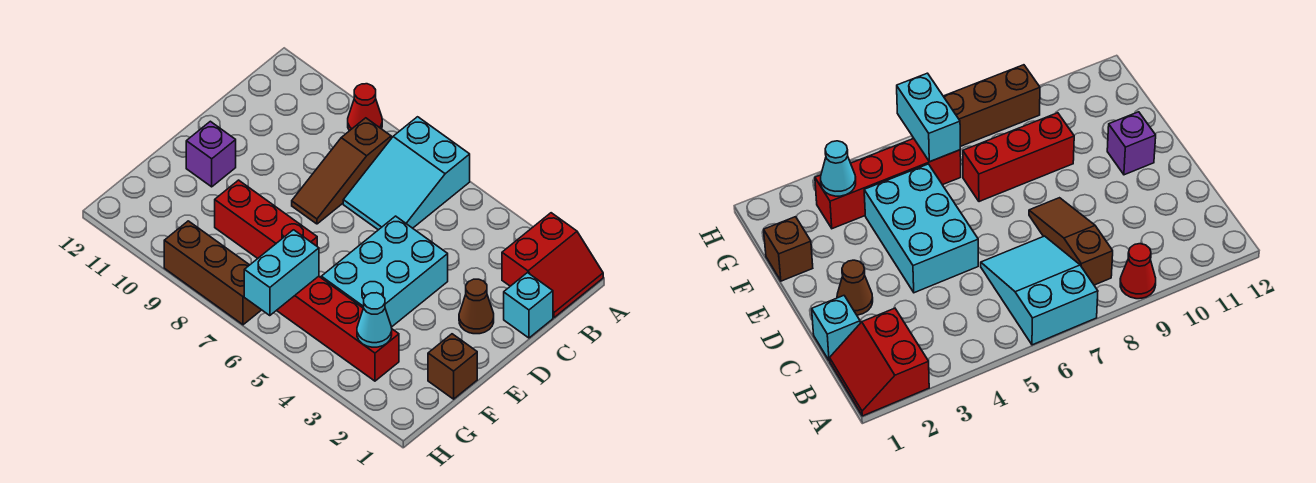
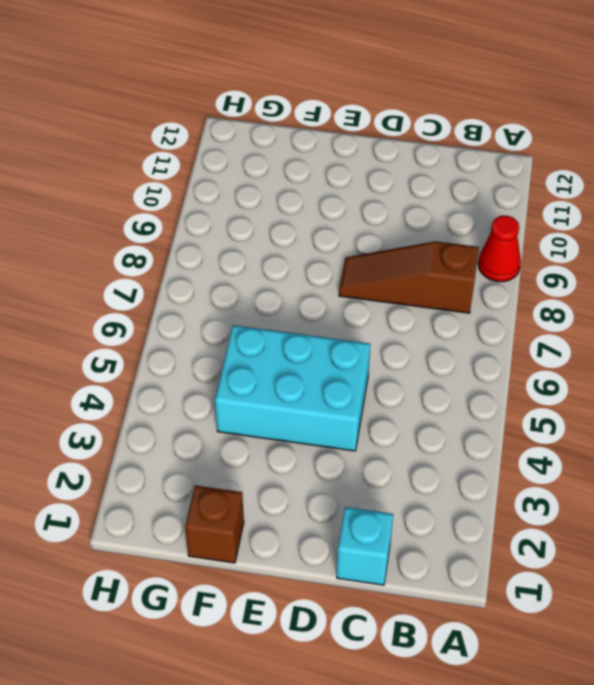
none -> red 2x2 slope [502,213,603,318]
none -> cyan 2x3 slope [343,117,470,230]
none -> brown 1x1 cone [459,279,494,334]

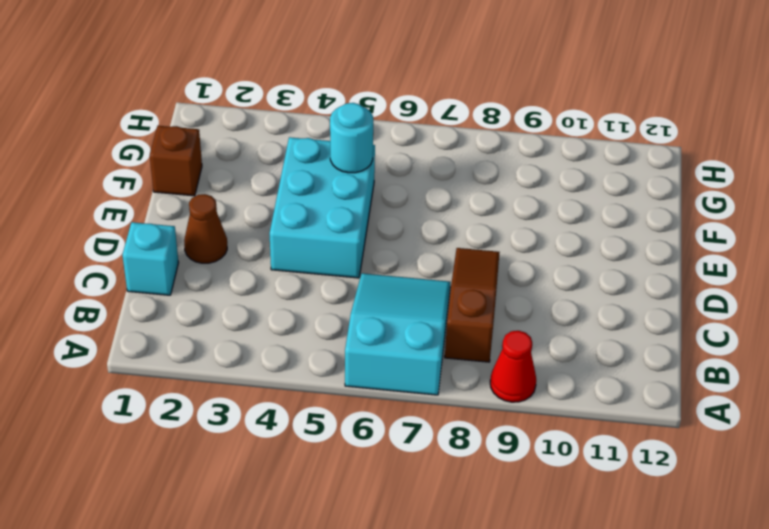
cyan 1x1 round brick [330,103,373,173] -> none
none -> red 2x2 slope [502,213,603,318]
none -> purple 1x1 brick [186,121,236,187]
none -> red 1x3 brick [215,180,317,259]

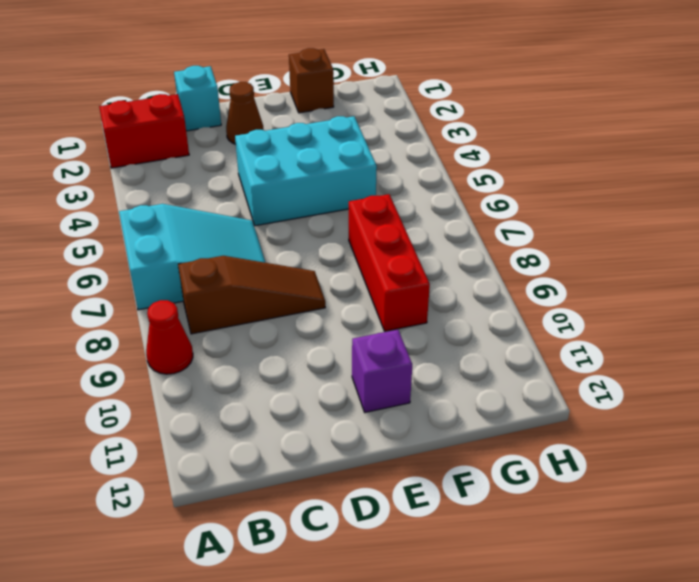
none -> red 1x4 brick [276,276,399,381]
none -> brown 1x3 brick [164,221,261,325]
none -> cyan 1x1 cone [357,293,392,347]

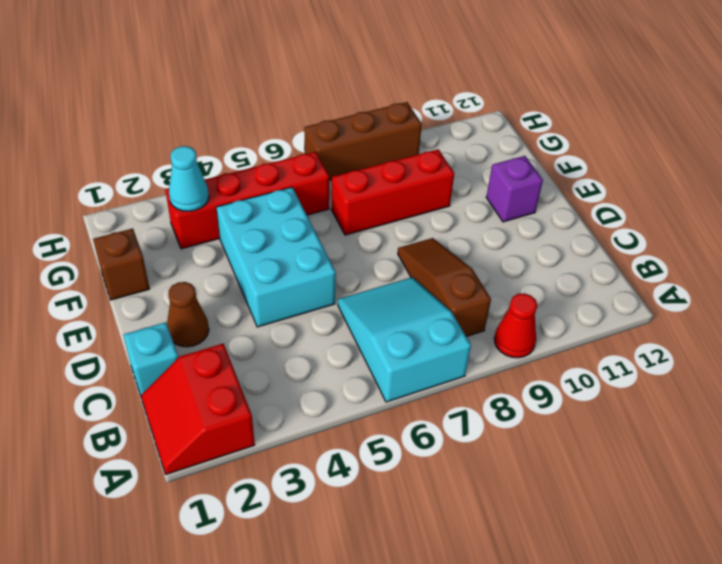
none -> cyan 1x2 brick [244,230,319,316]

